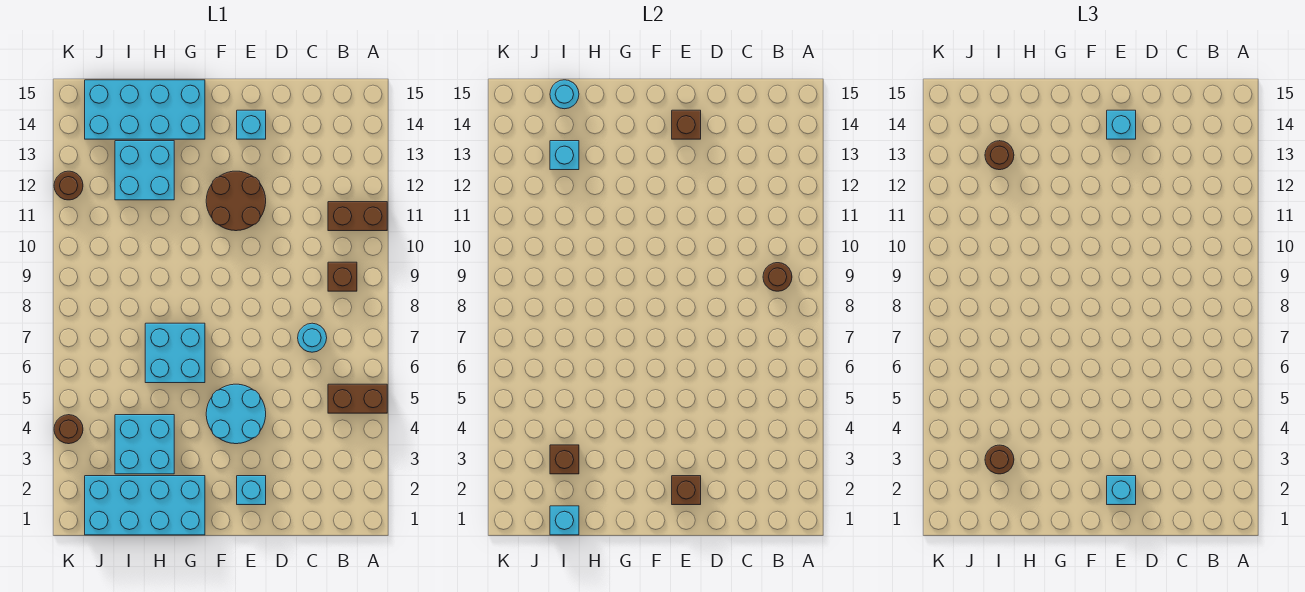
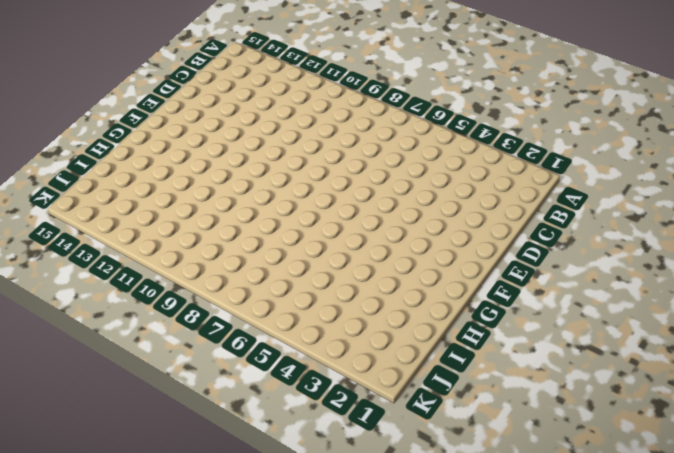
none -> brown 1x2 brick [328,384,387,413]
none -> brown 1x2 brick [328,202,387,231]
none -> brown 1x1 brick [328,262,357,291]

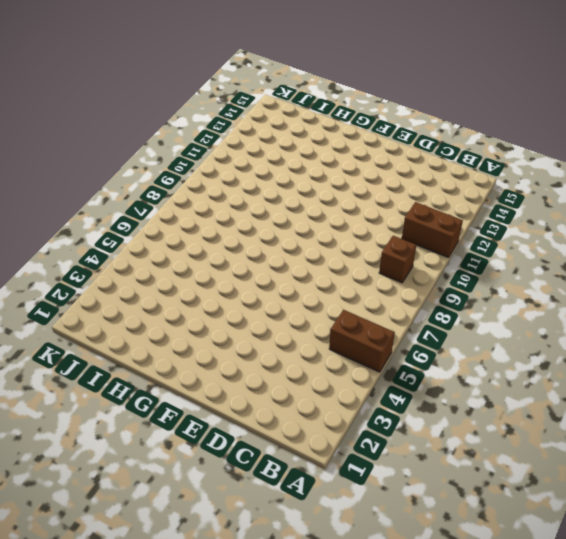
none -> cyan 1x1 round brick [298,323,327,352]
none -> cyan 1x1 brick [237,476,266,505]
none -> cyan 2x2 round brick [206,384,266,444]

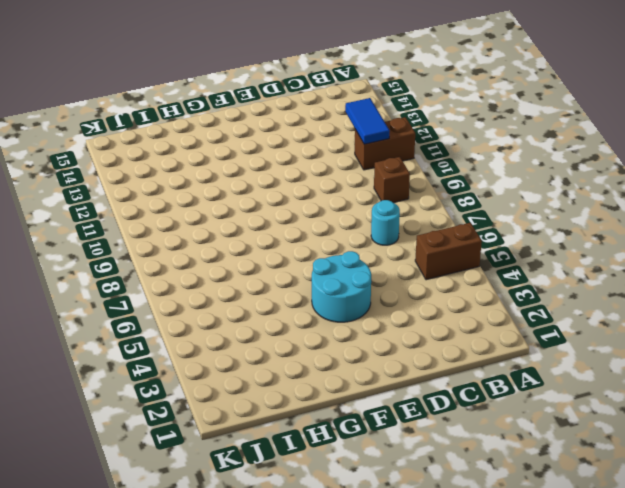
blue 1x2 tile [345,98,390,144] -> none
none -> cyan 1x1 brick [237,476,266,505]
none -> brown 2x2 round brick [206,171,266,231]
none -> cyan 1x1 brick [237,110,266,139]

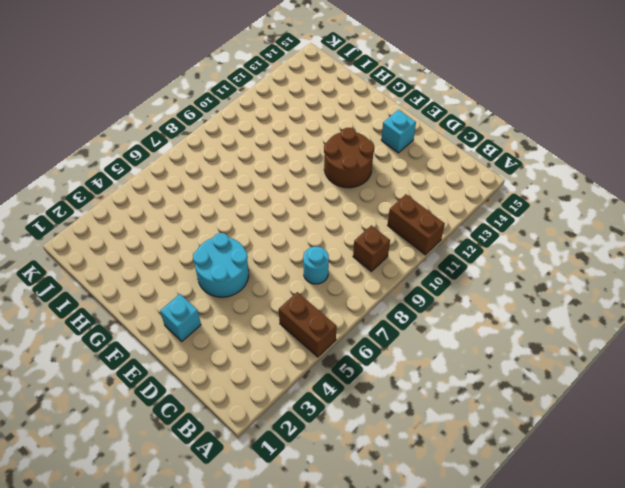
none -> cyan 2x4 brick [85,476,205,535]
none -> cyan 2x2 brick [145,323,205,383]
none -> cyan 2x4 brick [85,80,205,139]

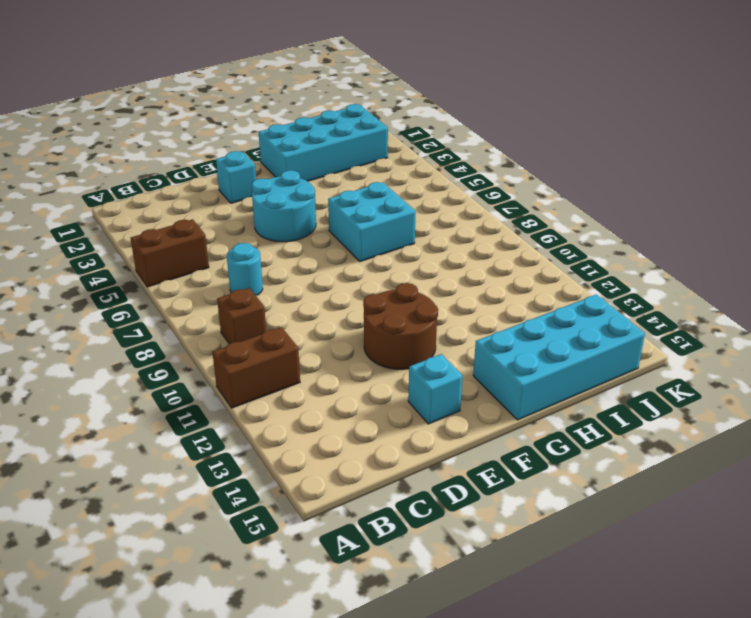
none -> cyan 2x2 brick [115,415,174,474]
none -> cyan 2x2 brick [115,141,174,200]
none -> brown 1x1 round brick [54,415,83,444]

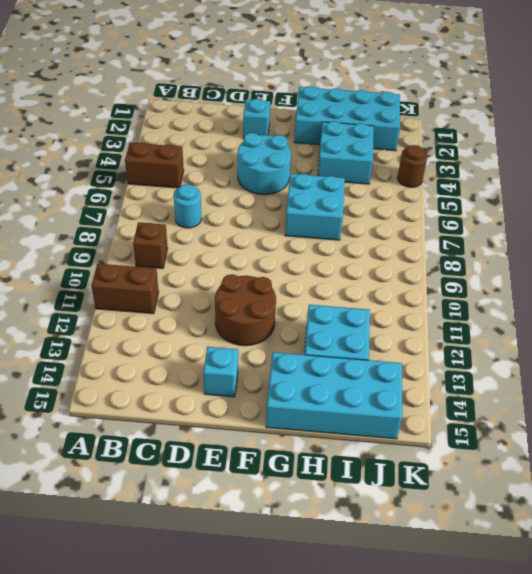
none -> brown 1x1 round brick [54,171,83,200]
none -> brown 1x1 round brick [763,263,792,291]
none -> brown 1x1 brick [672,476,701,505]

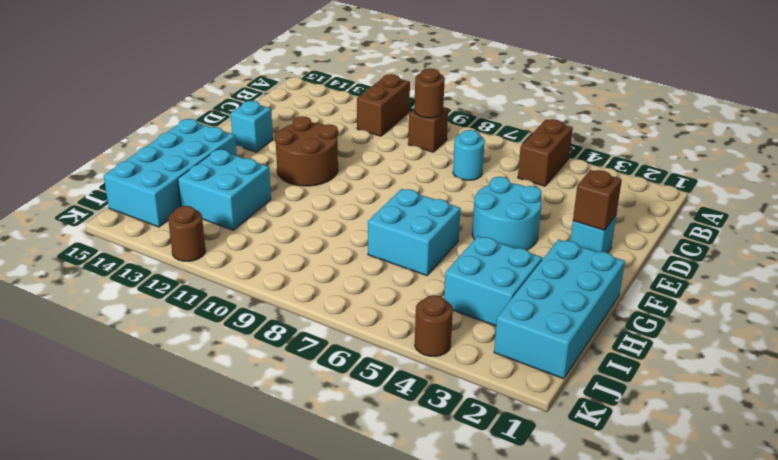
none -> brown 1x1 brick [672,110,701,139]
none -> cyan 1x1 brick [550,506,579,535]
none -> brown 1x1 brick [550,445,579,474]

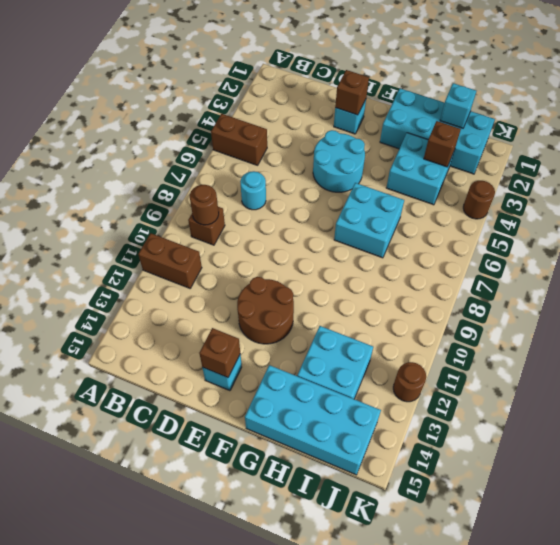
none -> cyan 1x1 brick [550,141,579,170]
none -> cyan 1x1 round brick [550,80,579,109]
none -> cyan 1x1 brick [1107,476,1136,505]

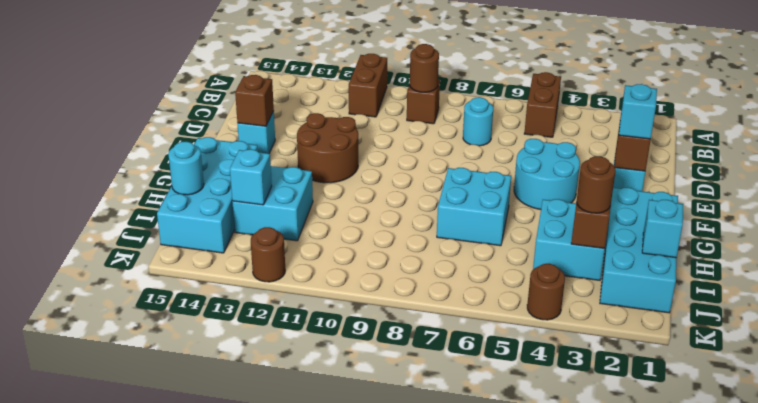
none -> cyan 1x1 brick [1107,110,1136,139]
none -> brown 1x1 round brick [985,141,1014,170]

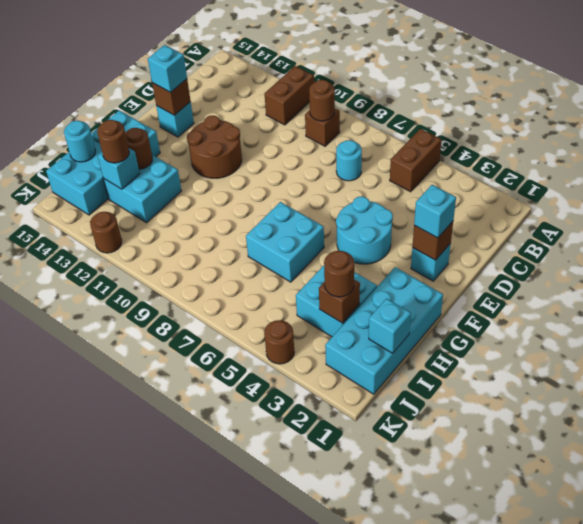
brown 1x1 round brick [125,128,153,169] -> none

